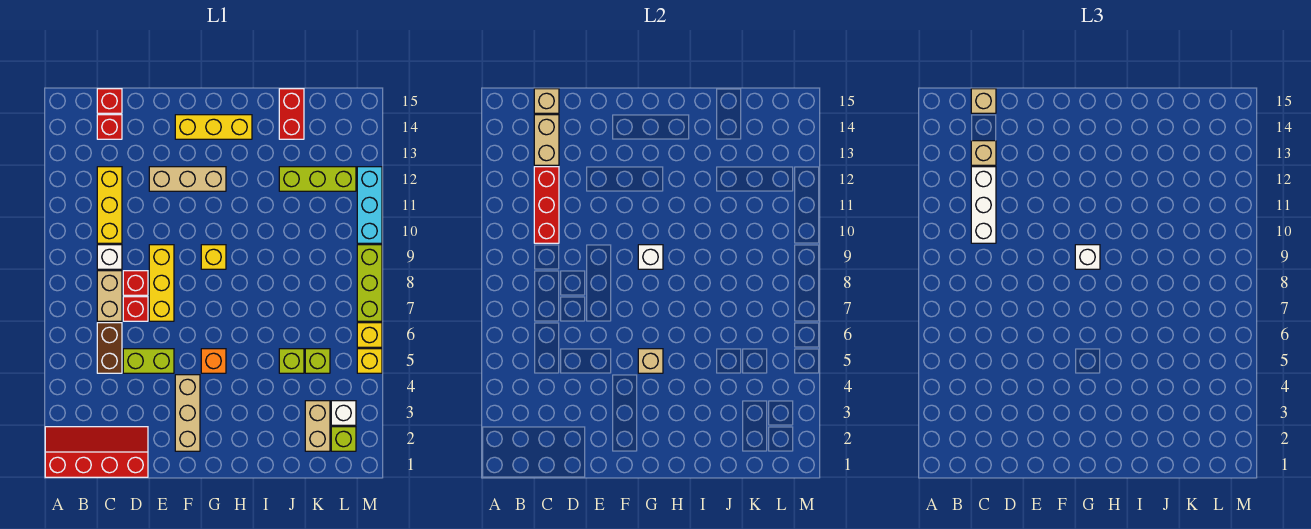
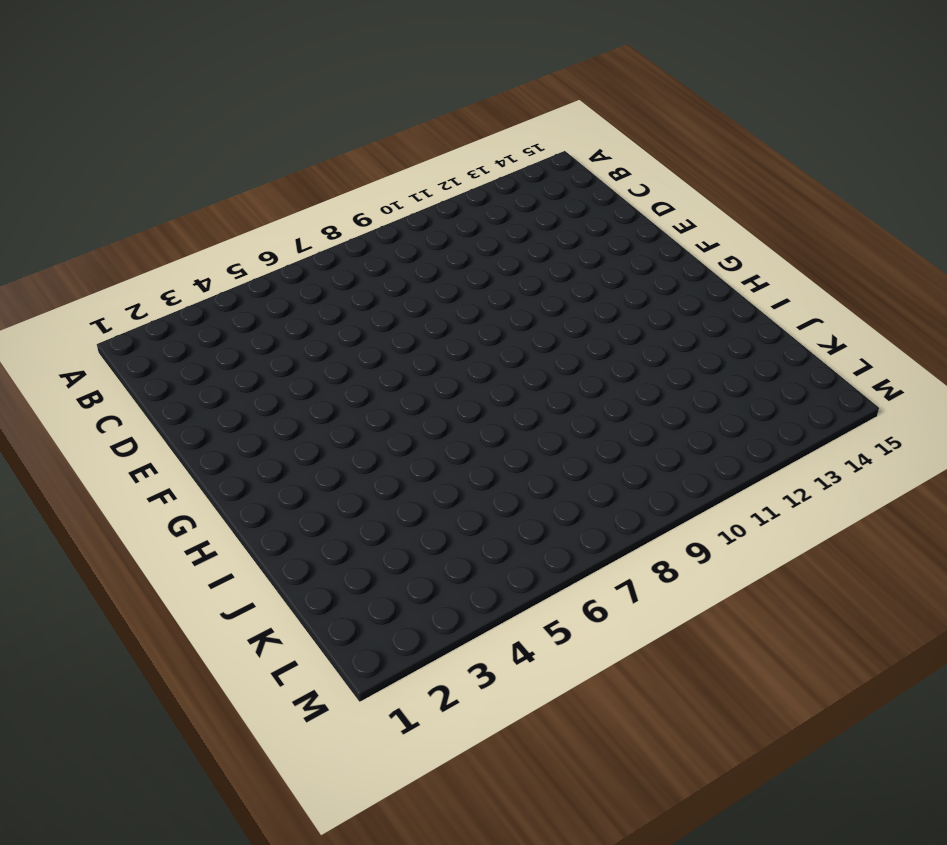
none -> red 2x4 slope [45,427,148,477]
none -> brown 1x2 brick [97,323,122,373]
none -> tan 1x2 brick [97,271,122,321]
none -> white 1x1 brick [97,245,122,269]

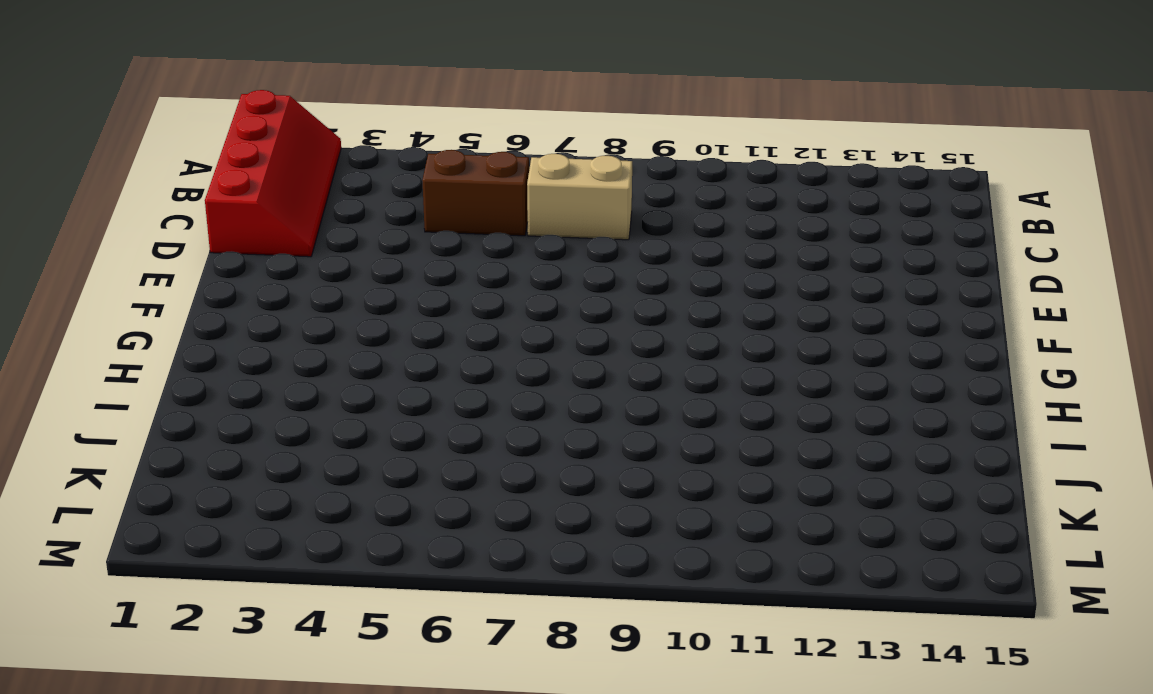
none -> white 1x1 brick [97,245,122,269]
none -> yellow 1x3 brick [97,167,122,243]
none -> red 1x1 brick [97,115,122,139]
none -> red 1x1 brick [97,89,122,113]

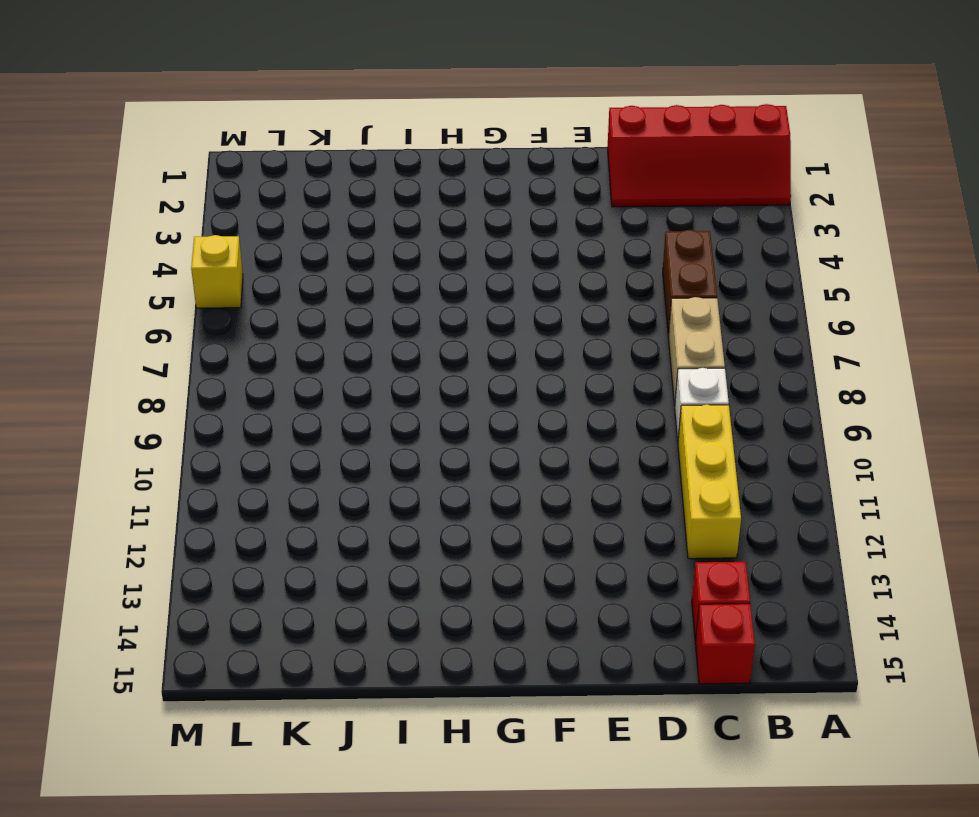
none -> lime 1x2 brick [123,349,174,373]
none -> red 1x1 brick [123,297,148,321]
none -> red 1x1 brick [123,271,148,295]
none -> yellow 1x3 brick [149,245,174,321]

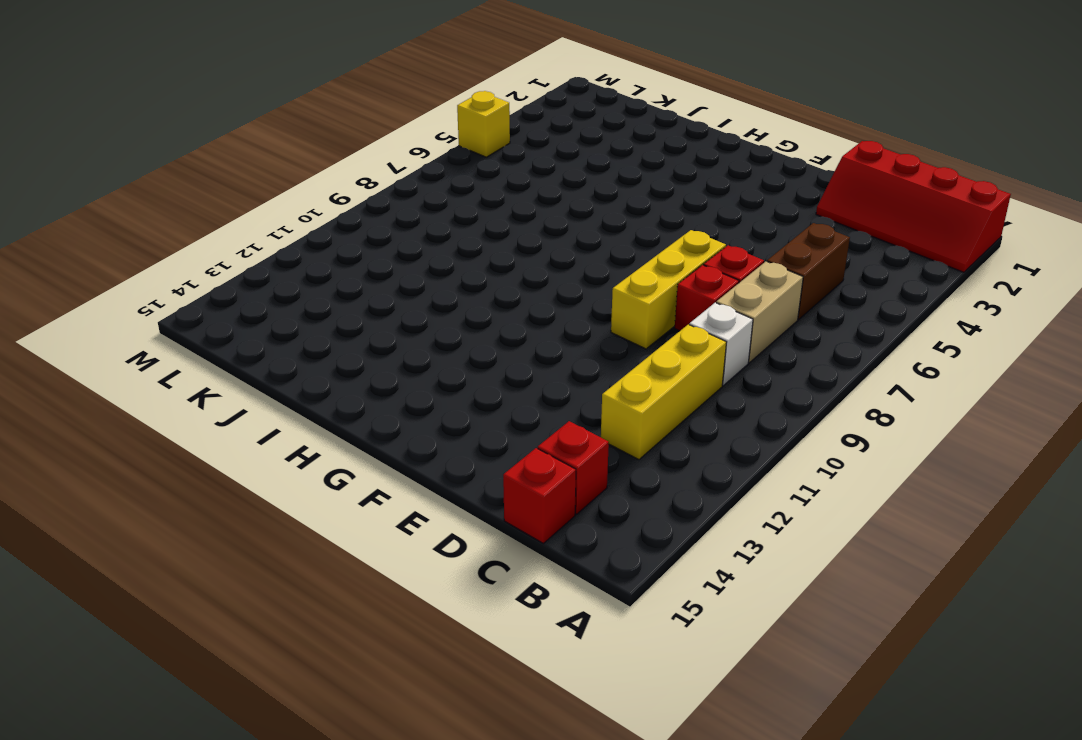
none -> lime 1x2 brick [123,349,174,373]
none -> tan 1x3 brick [149,167,226,191]
none -> tan 1x3 brick [175,375,200,451]
none -> yellow 1x3 brick [175,115,252,139]

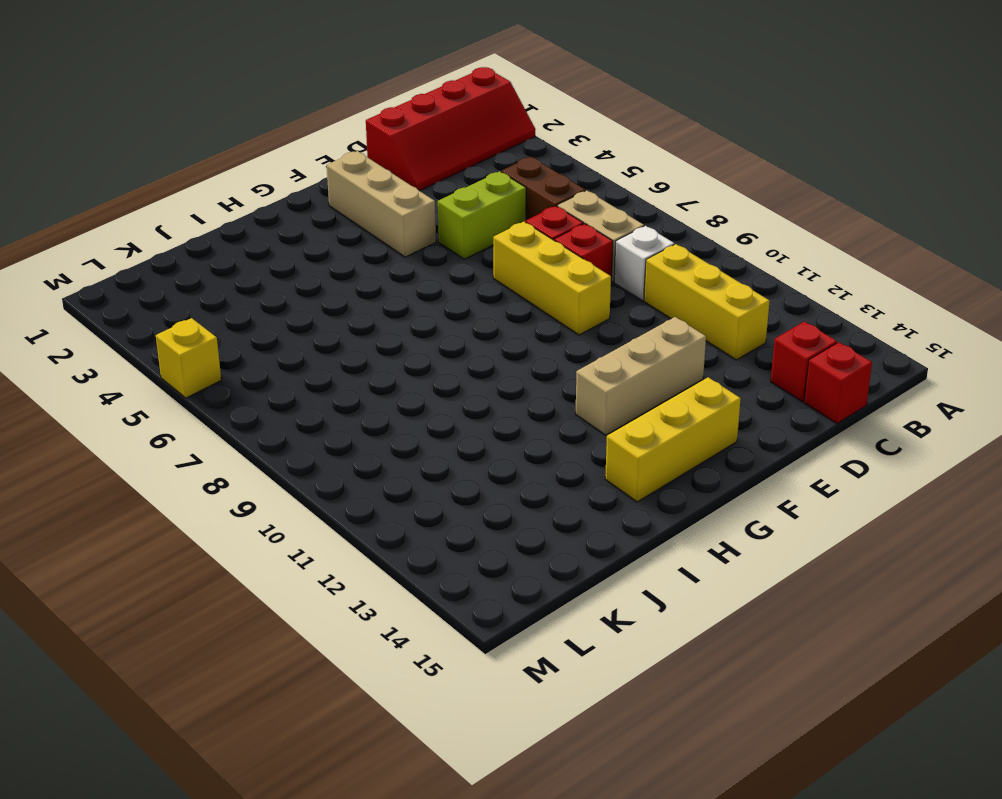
none -> orange 1x1 brick [201,349,226,373]
none -> yellow 1x1 brick [201,245,226,269]
none -> lime 1x1 brick [279,349,304,373]
none -> lime 1x3 brick [279,167,356,191]

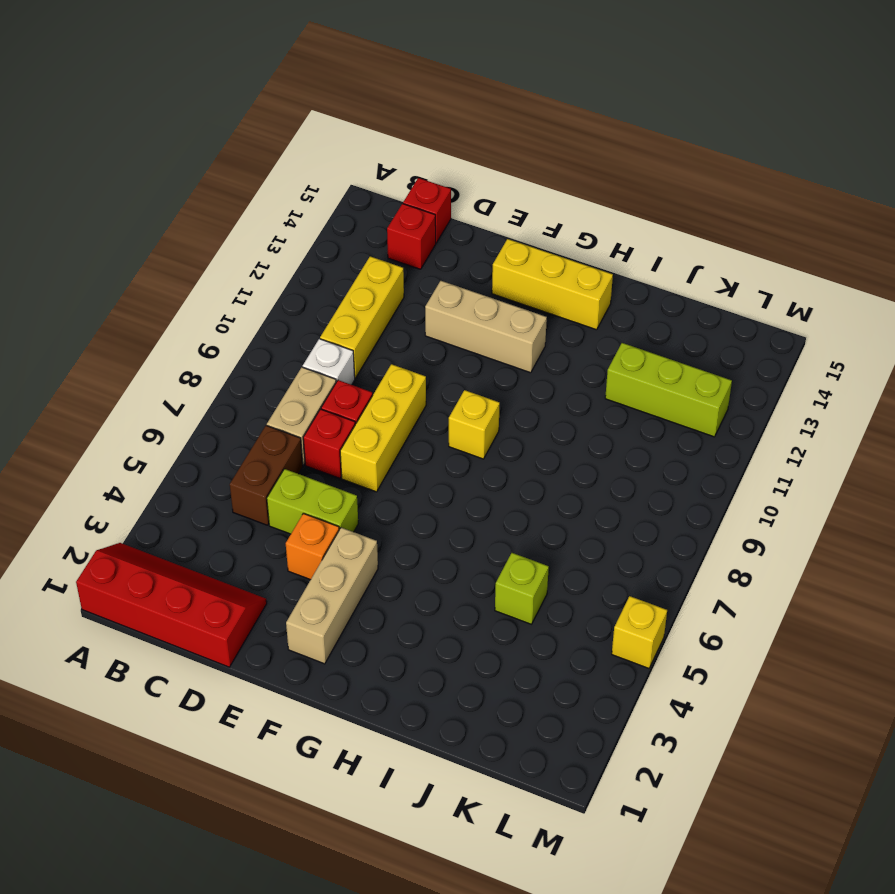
orange 1x1 brick [286,513,339,580] -> orange 1x1 brick moved to [201,349,226,373]
none -> red 1x2 brick [279,89,304,139]
none -> tan 1x2 brick [305,401,330,451]
none -> lime 1x1 brick [305,349,330,373]
none -> lime 1x1 brick [331,427,356,451]

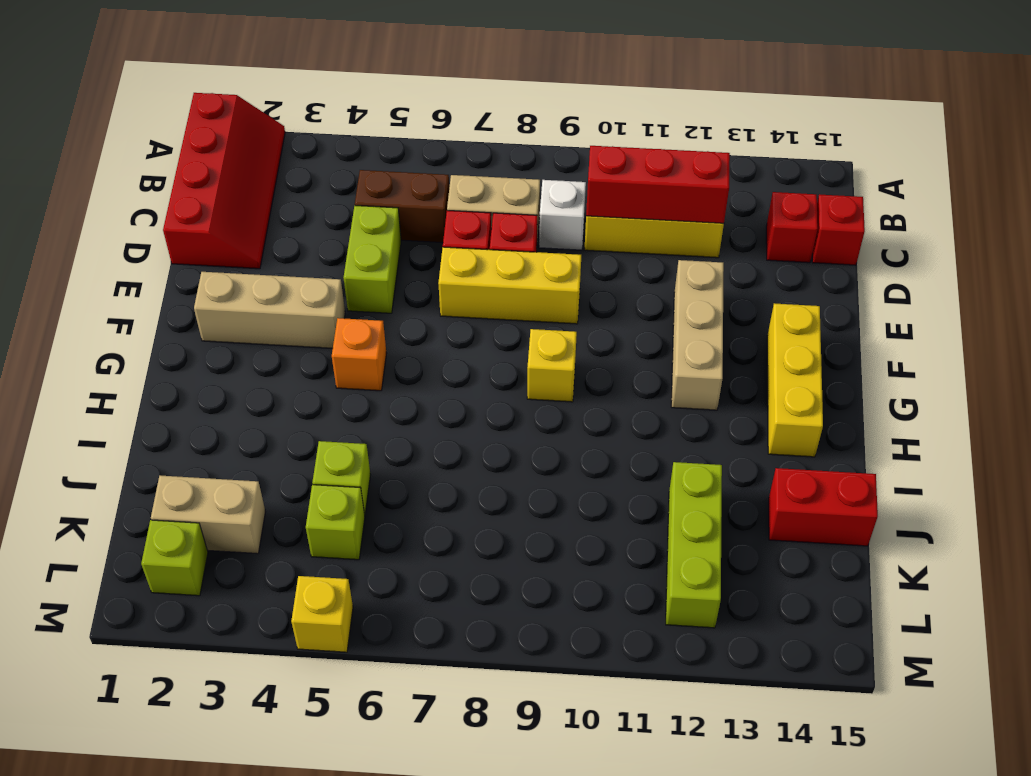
none -> white 1x1 brick [331,401,356,425]
none -> yellow 1x1 brick [357,323,382,347]
none -> lime 1x3 brick [357,245,382,321]
none -> cyan 1x3 brick [357,167,382,243]

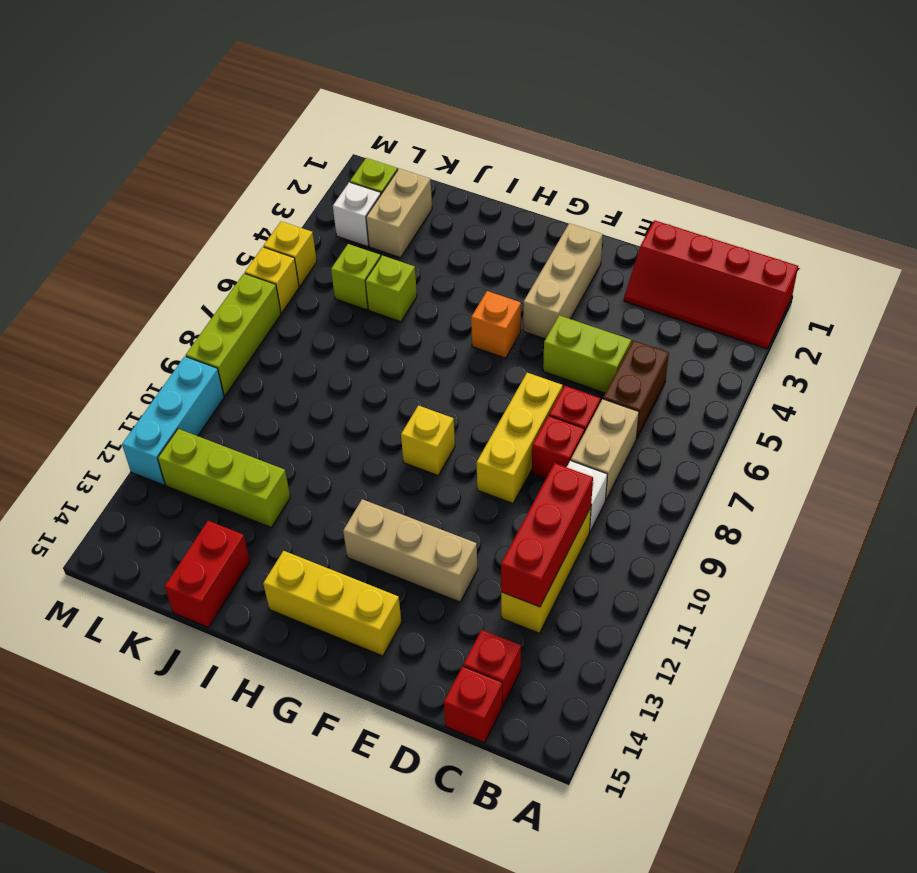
none -> tan 1x2 brick [534,115,559,165]
none -> tan 1x1 brick [534,89,559,113]
none -> tan 1x1 brick [638,349,663,373]
none -> white 1x1 brick [638,245,663,269]

